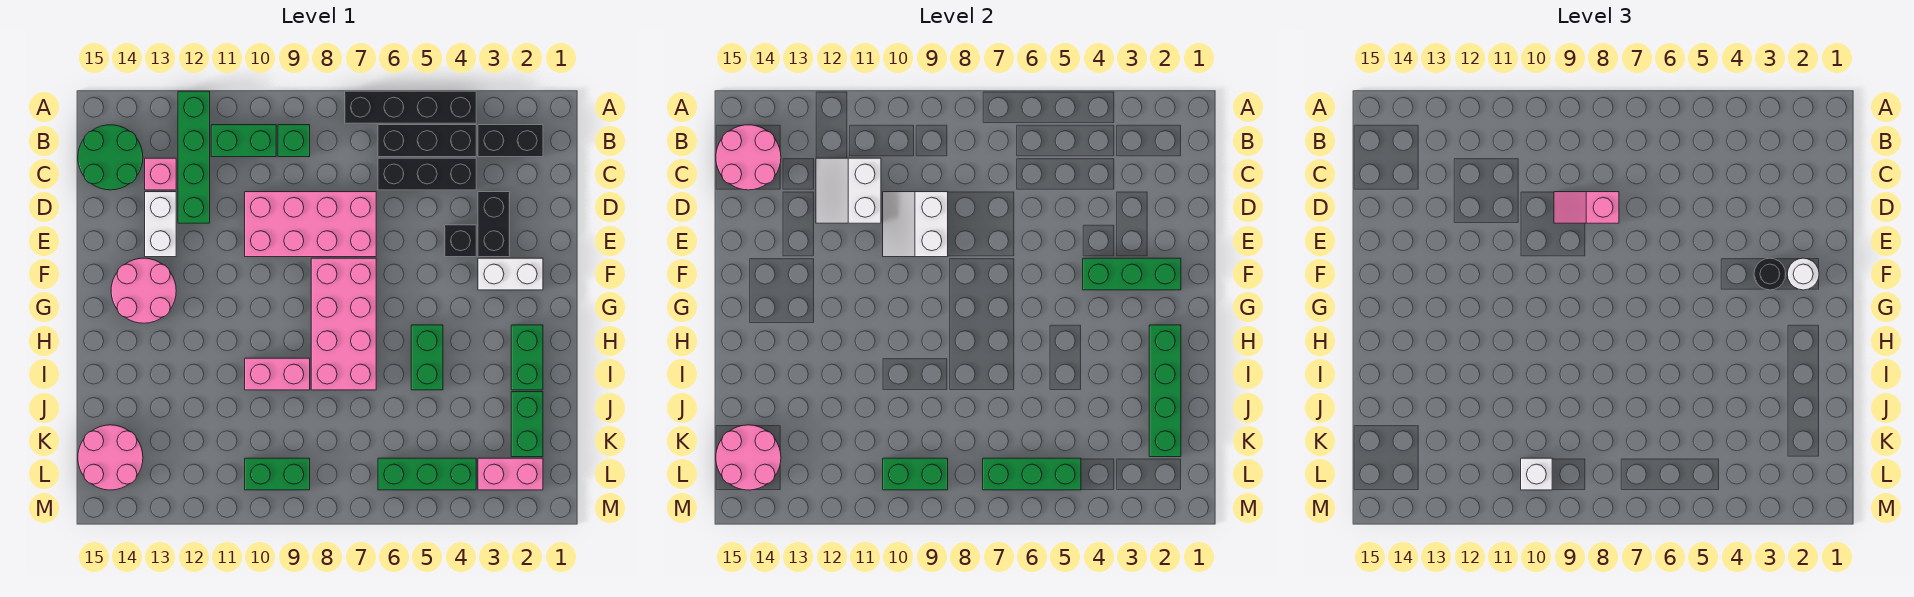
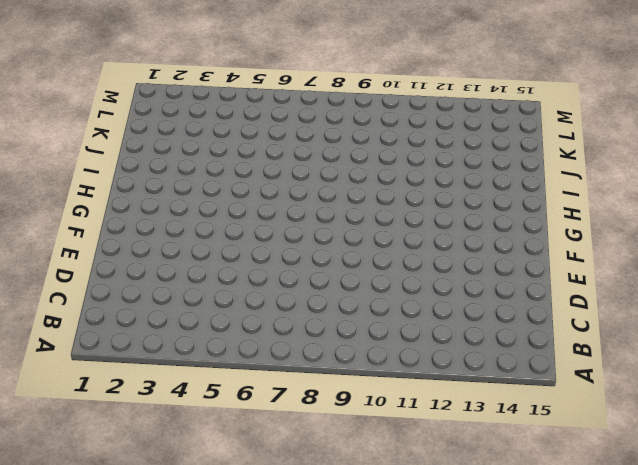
none -> black 1x4 brick [345,91,476,123]
none -> green 1x4 brick [178,91,210,223]
none -> black 1x2 brick [478,125,543,157]
none -> black 1x3 brick [378,125,476,157]

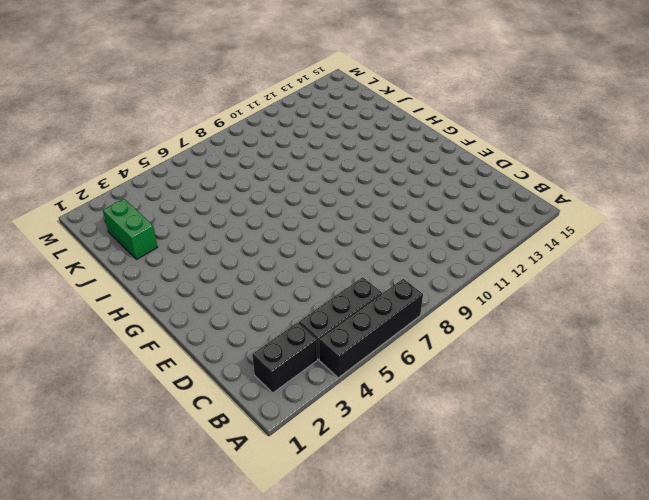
none -> green 1x4 brick [178,91,210,223]
none -> green 1x1 brick [278,125,310,157]
none -> green 1x2 brick [211,125,276,157]
none -> green 2x2 round brick [78,125,143,190]

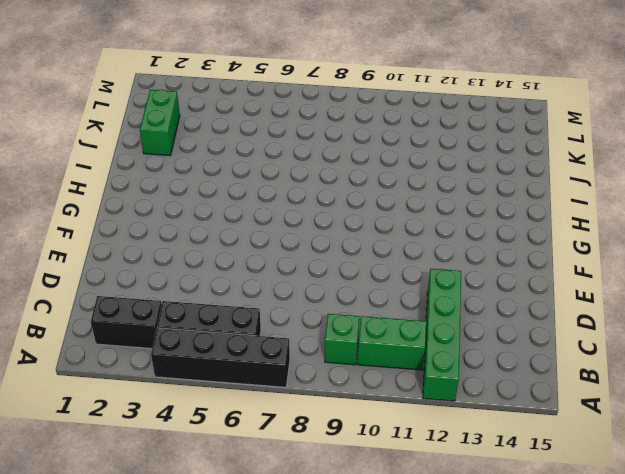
none -> green 2x2 round brick [78,125,143,190]
none -> black 1x3 brick [378,158,476,190]
none -> pink 1x1 brick [145,158,176,190]
none -> black 1x2 brick [478,192,510,257]

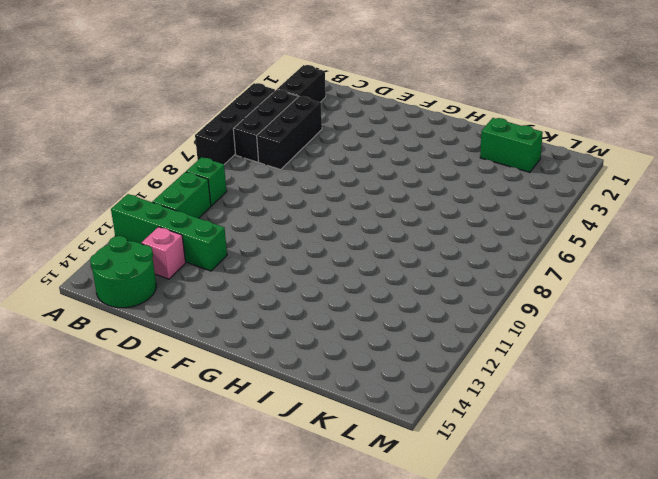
none -> black 1x2 brick [478,192,510,257]
none -> pink 2x4 brick [245,192,376,257]
none -> white 1x2 brick [145,192,176,257]
none -> black 1x1 brick [445,225,476,257]

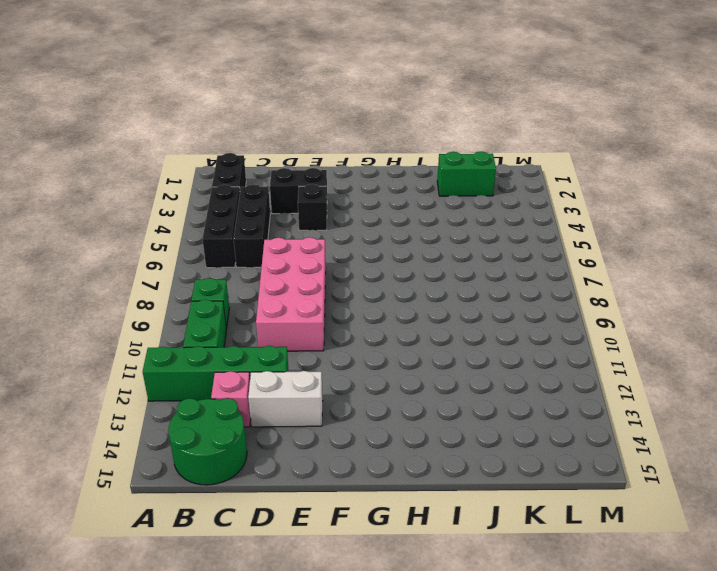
none -> black 1x4 brick [345,91,476,123]
none -> white 1x2 brick [478,258,543,290]
none -> pink 2x4 brick [311,258,376,390]
none -> pink 2x2 round brick [111,258,176,323]

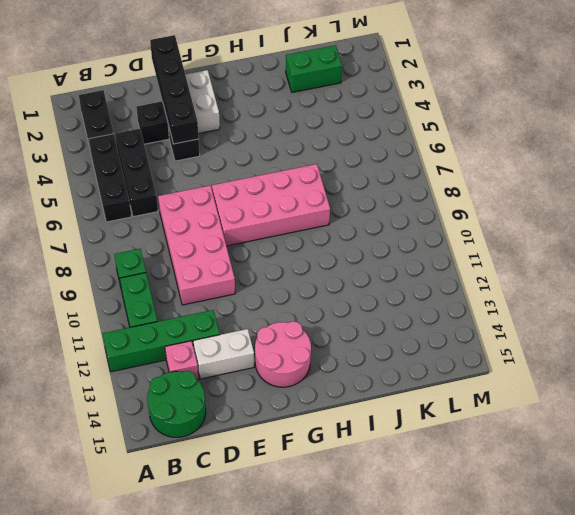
black 1x4 brick [150,35,199,144] -> black 1x4 brick moved to [345,91,476,123]
none -> green 1x2 brick [511,325,543,390]
none -> green 1x2 brick [411,325,443,390]
none -> pink 1x2 brick [245,358,310,390]
none -> pink 2x2 round brick [78,425,143,490]

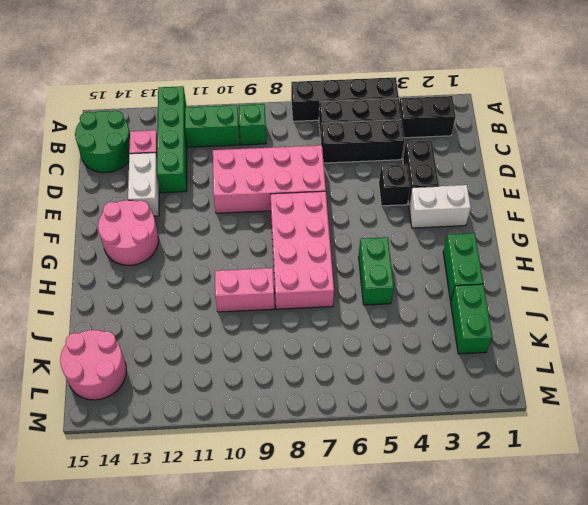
none -> pink 1x2 brick [478,458,543,490]
none -> green 1x3 brick [378,458,476,490]
none -> green 1x2 brick [245,458,310,490]
none -> pink 2x2 round brick [716,125,781,190]

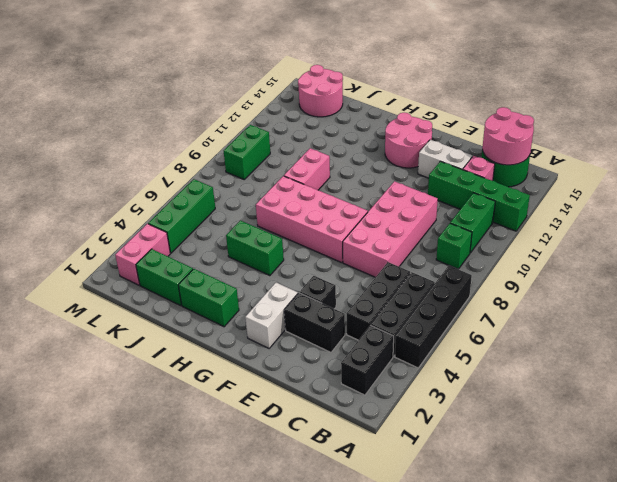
none -> white 2x2 slope [816,158,881,223]
none -> white 2x2 slope [883,192,948,257]
none -> green 1x3 brick [1083,258,1181,290]
none -> green 1x4 brick [1149,325,1181,457]

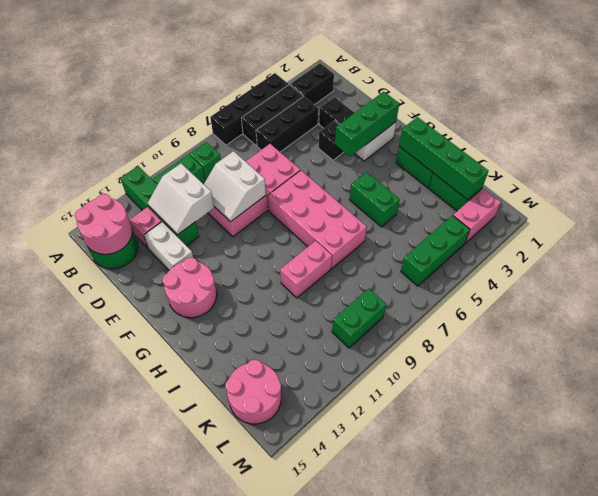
none -> pink 2x2 round brick [716,425,781,490]
none -> green 1x3 brick [983,458,1081,490]
none -> green 1x2 brick [883,458,948,490]
none -> pink 1x2 slope [1554,192,1619,223]

